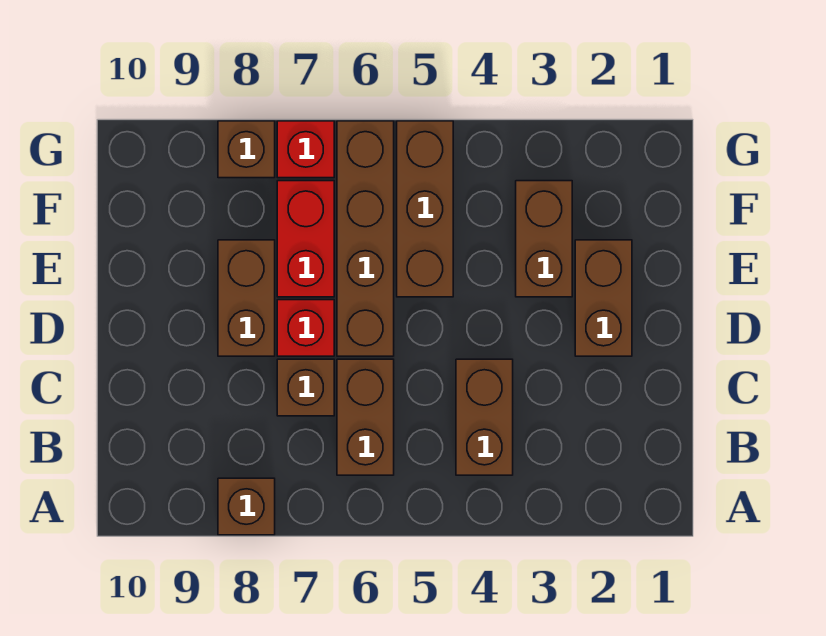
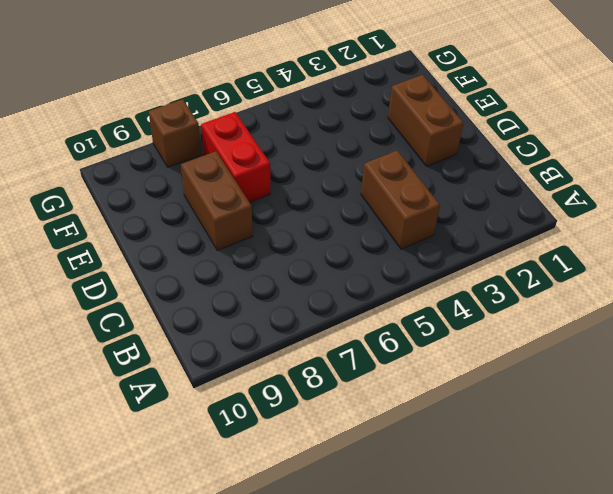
none -> brown 1x1 brick [218,478,275,535]
none -> brown 1x2 brick [337,359,394,475]
none -> brown 1x1 brick [277,359,334,416]

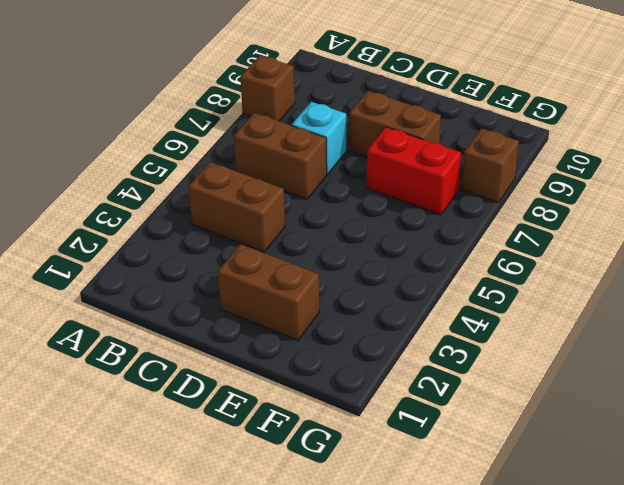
cyan 1x1 brick [292,102,346,174] -> brown 1x1 brick [277,359,334,416]
none -> brown 1x4 brick [337,121,394,356]
none -> red 1x1 brick [277,300,334,356]
none -> brown 1x2 brick [516,181,572,297]

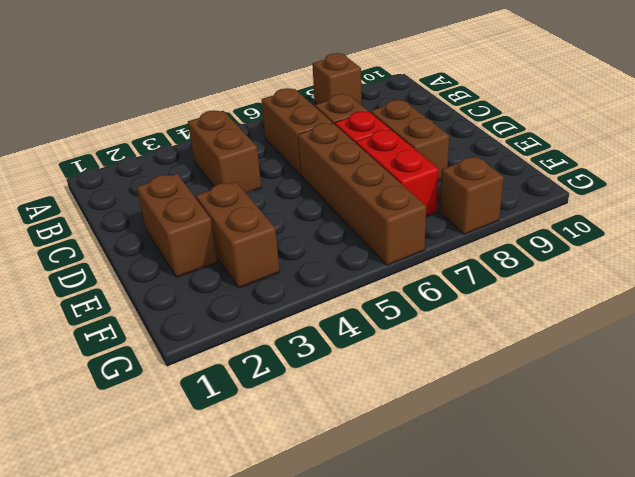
none -> brown 1x3 brick [397,121,453,297]
none -> red 1x1 brick [277,121,334,178]

